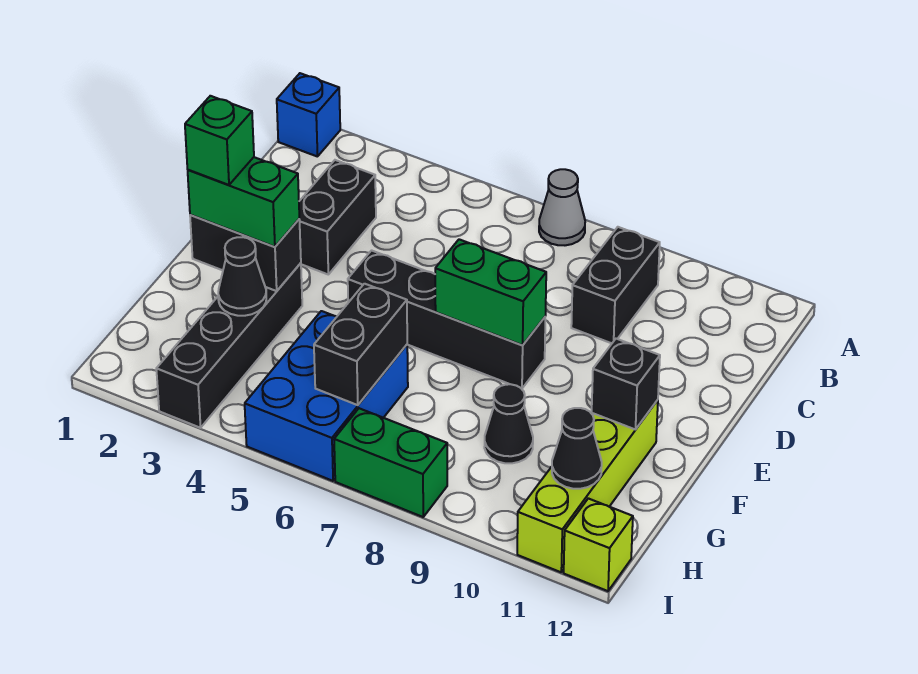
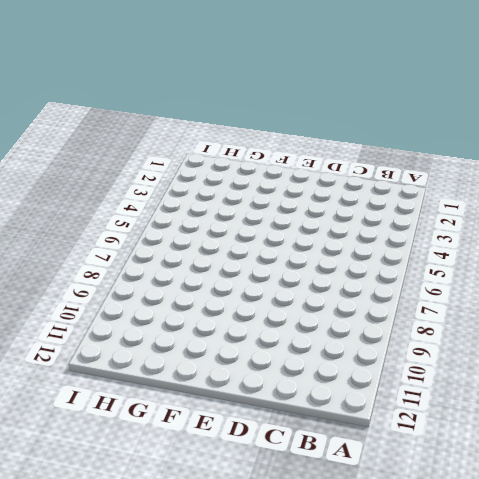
none -> blue 1x1 brick [277,73,340,157]
none -> grey 1x1 cone [539,169,585,245]
none -> black 1x2 brick [571,227,660,343]

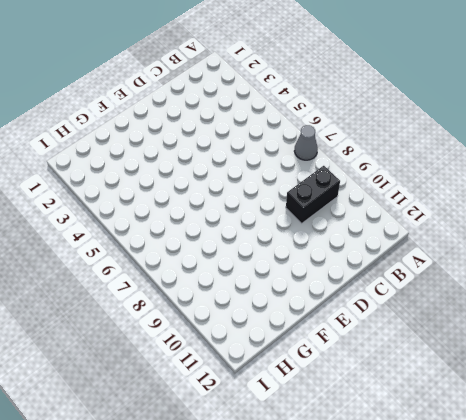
none -> blue 1x1 brick [277,73,340,157]
none -> black 1x2 brick [299,160,376,274]
none -> black 1x4 brick [348,250,545,389]

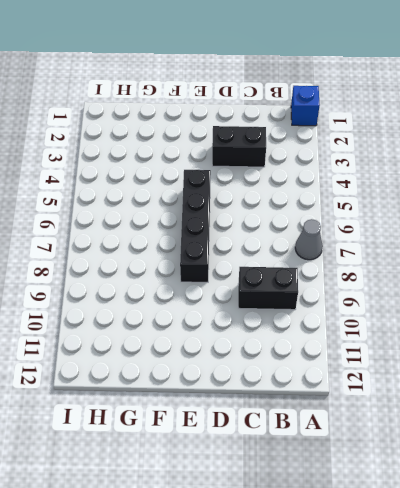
none -> black 1x4 brick [156,263,302,428]
none -> lime 1x4 brick [517,400,658,572]
none -> blue 2x3 brick [245,311,408,481]

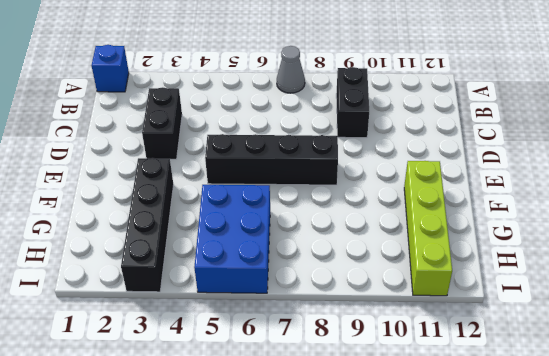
none -> black 1x1 cone [484,384,533,463]
none -> green 1x2 brick [334,408,447,517]
none -> lime 1x1 brick [564,498,633,591]

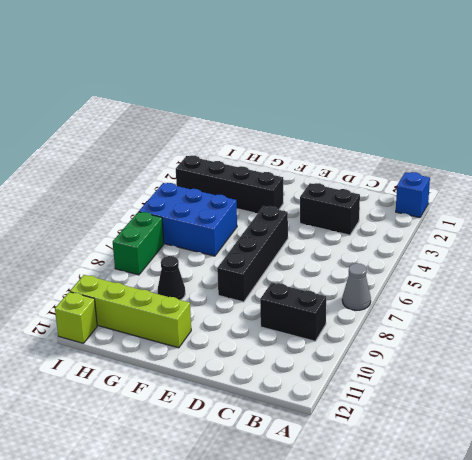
none -> green 1x2 brick [435,239,546,345]
none -> black 1x2 brick [190,215,301,291]
none -> black 1x1 brick [592,339,660,430]

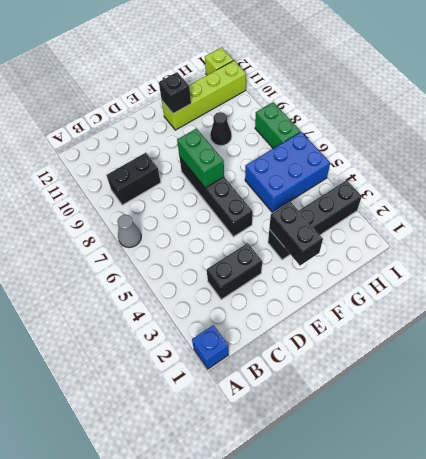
none -> black 1x1 cone [218,237,266,316]
none -> black 1x2 brick [314,284,407,405]
none -> black 1x1 cone [552,408,602,489]

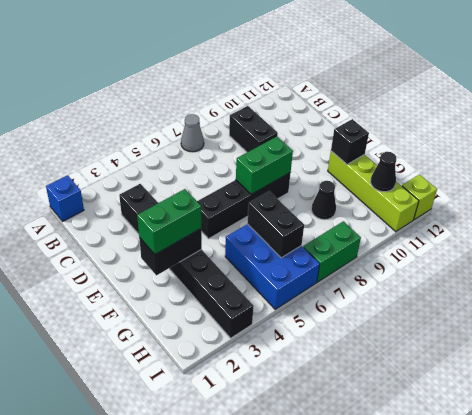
none -> black 1x1 cone [218,237,266,316]
none -> green 1x1 brick [185,96,254,185]

